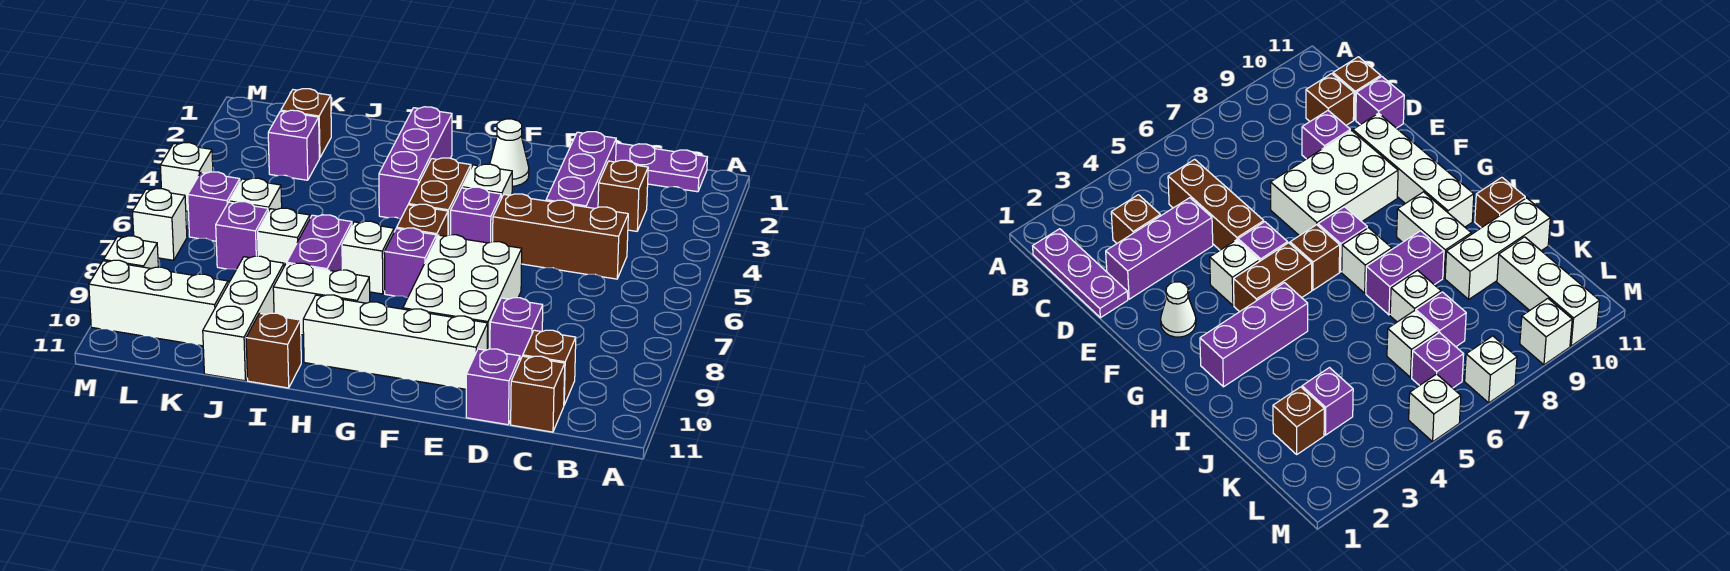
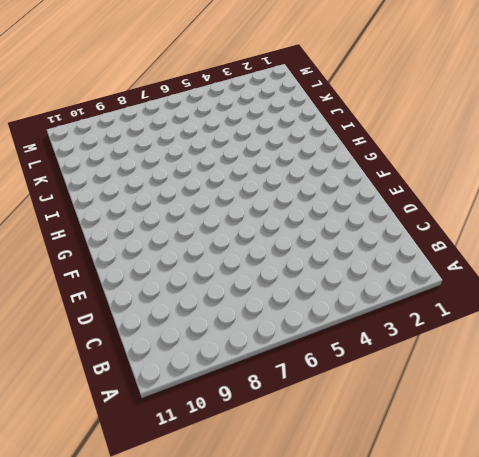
none -> purple 1x3 plate [616,143,707,192]
none -> brown 1x1 brick [598,160,648,231]
none -> brown 1x3 brick [493,194,628,279]
none -> brown 1x1 brick [523,330,576,405]

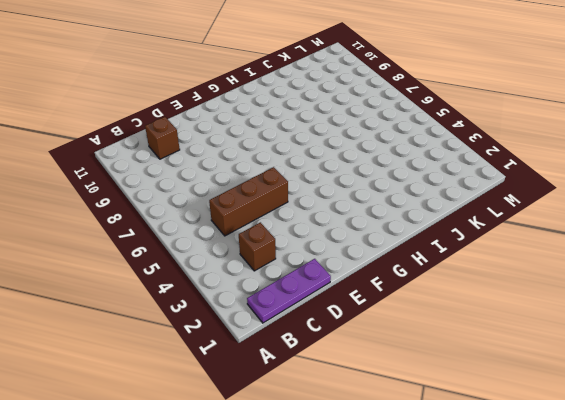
none -> brown 1x1 brick [511,356,565,432]
none -> purple 1x3 brick [546,132,616,208]
none -> purple 1x1 brick [490,298,543,360]
none -> purple 1x1 brick [466,349,520,425]

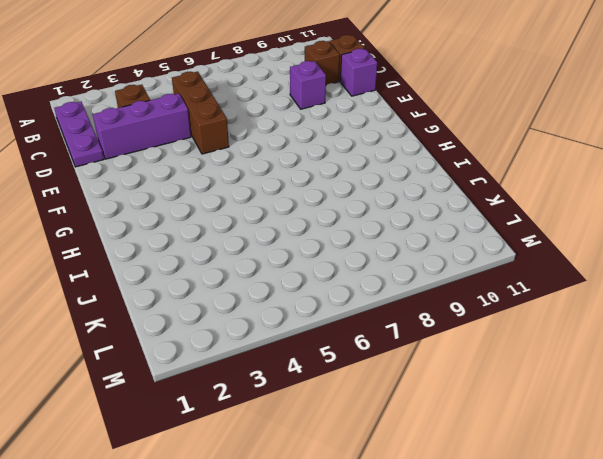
none -> white 2x3 brick [403,235,522,350]
none -> white 1x4 brick [303,295,488,389]
none -> white 1x1 cone [490,119,529,186]
none -> white 1x1 brick [462,164,512,198]

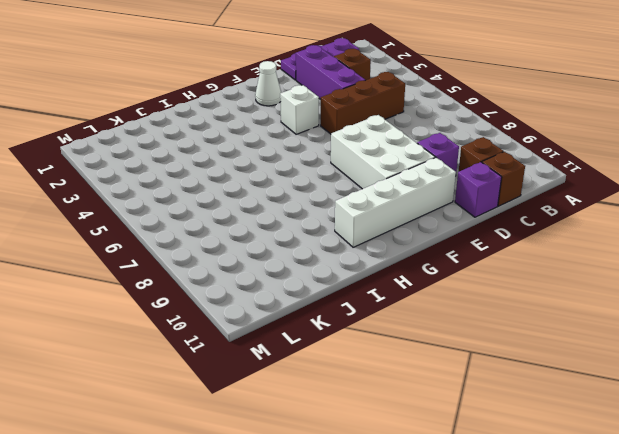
none -> purple 1x1 brick [451,187,501,243]
none -> brown 1x2 brick [409,158,471,235]
none -> brown 1x1 brick [397,204,448,239]
none -> purple 1x1 brick [384,228,436,298]

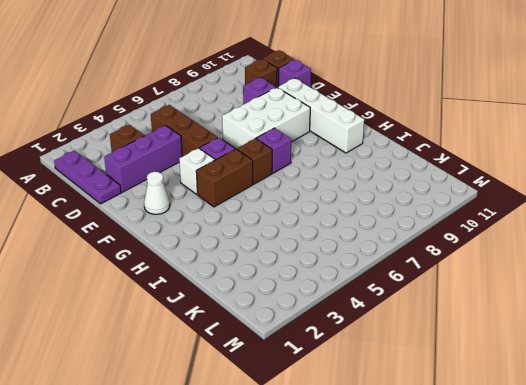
none -> purple 1x3 brick [379,107,452,219]
none -> white 1x1 brick [342,221,394,294]
none -> white 1x2 brick [273,263,370,335]
none -> purple 1x2 brick [287,215,352,271]

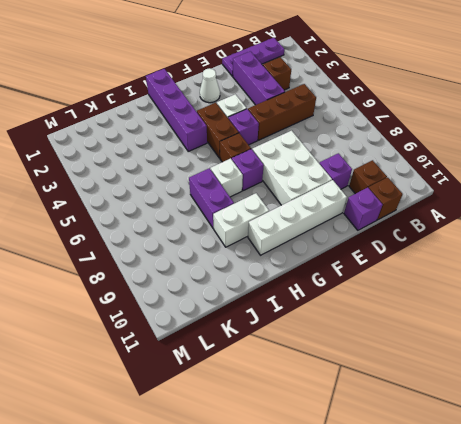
purple 1x4 brick [146,69,207,151] -> purple 1x3 brick [379,107,452,219]
none -> brown 1x1 brick [246,313,301,388]
none -> white 1x1 brick [258,208,310,266]
none -> white 1x3 brick [203,256,284,381]
none -> brown 1x1 brick [281,89,331,158]

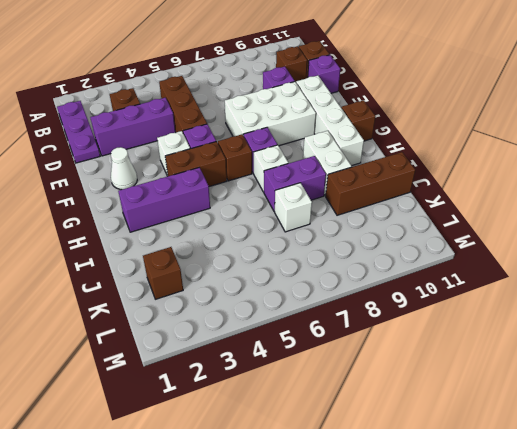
brown 1x1 brick [341,100,375,141] -> brown 1x1 brick moved to [246,313,301,388]
brown 1x3 brick [326,152,415,215] -> white 1x3 brick [203,256,284,381]
none -> purple 1x1 brick [268,110,319,180]
none -> white 1x1 brick [229,178,282,211]
none -> purple 1x1 brick [216,202,268,269]
none -> white 1x3 brick [89,260,228,346]

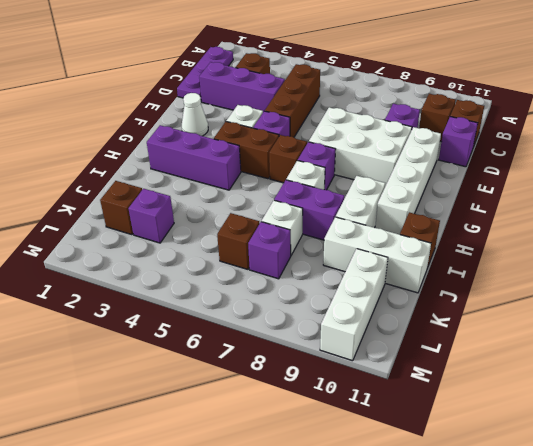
brown 1x1 brick [217,213,260,269] -> white 1x1 brick [229,178,282,211]
none -> purple 1x1 brick [188,172,240,241]
none -> white 1x1 brick [160,143,213,211]
none -> white 1x1 brick [133,189,187,260]
none -> white 1x1 brick [104,236,158,269]

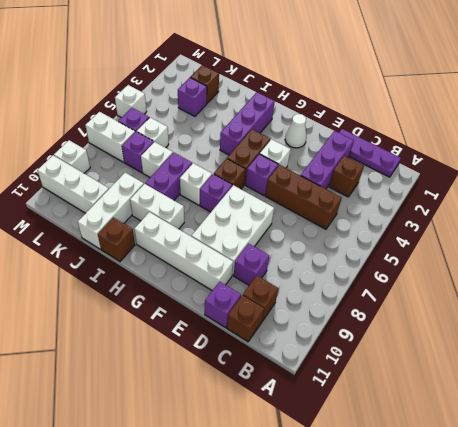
white 1x2 brick [85,112,135,162] -> white 1x1 brick [133,189,187,260]

